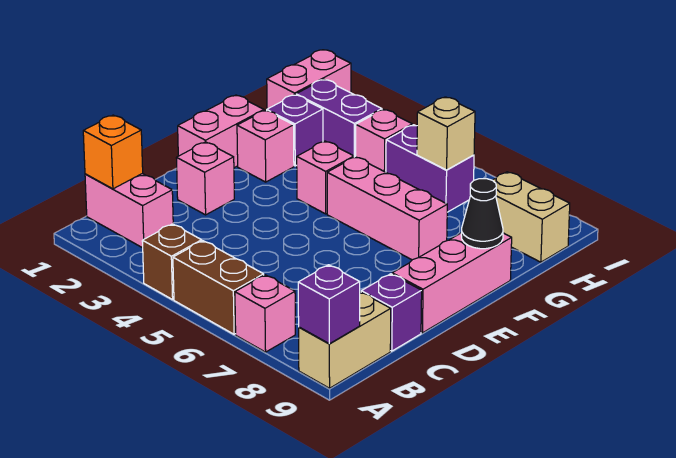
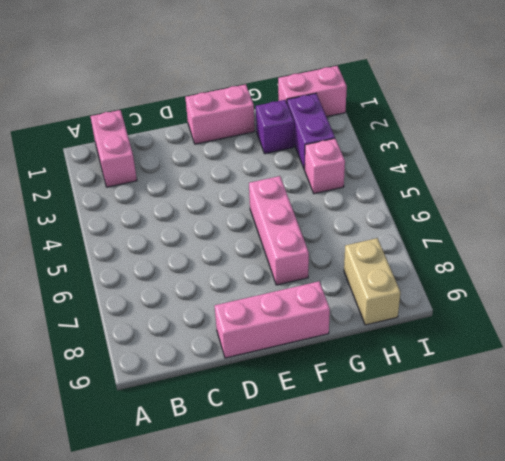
none -> brown 1x1 brick [142,224,202,300]
none -> brown 1x2 brick [173,241,264,334]
none -> pink 1x1 brick [235,275,295,352]

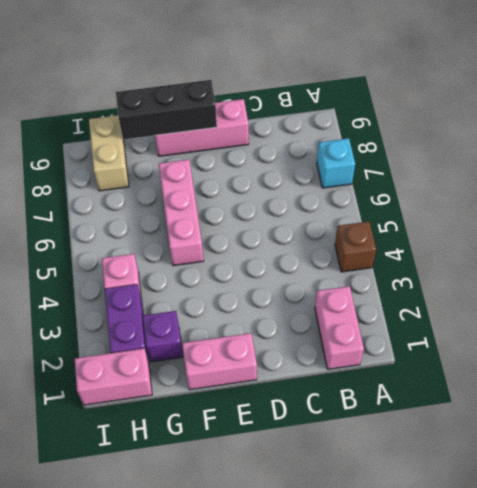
cyan 1x1 brick [317,138,355,188] -> pink 1x1 brick [235,275,295,352]
black 1x3 brick [116,80,217,139] -> black 1x1 cone [461,179,503,249]
none -> brown 1x2 brick [173,241,264,334]
none -> tan 1x2 brick [299,292,391,388]
none -> purple 1x1 brick [361,274,422,351]

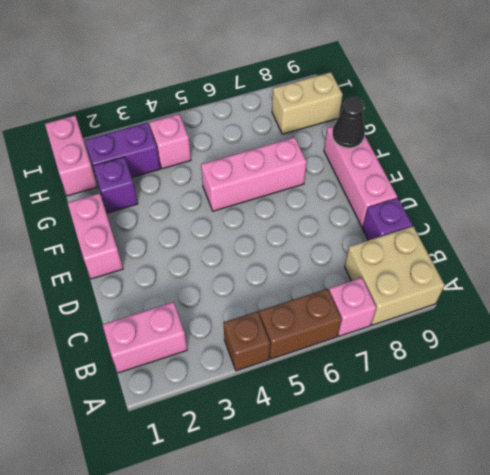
tan 2x2 brick [345,226,445,325] -> tan 1x2 brick [299,292,391,388]
none -> pink 1x1 brick [177,142,234,215]
none -> pink 1x1 brick [237,110,294,182]
none -> pink 1x1 brick [297,141,354,214]

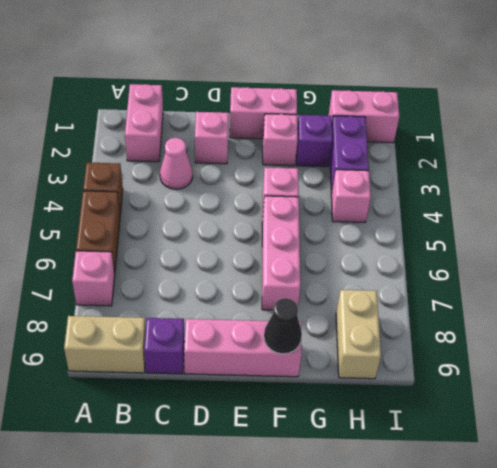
pink 1x1 cone [160,138,193,189] -> none
none -> purple 1x2 brick [386,125,474,212]
none -> purple 1x1 brick [298,265,360,344]
none -> orange 1x1 brick [83,115,143,189]

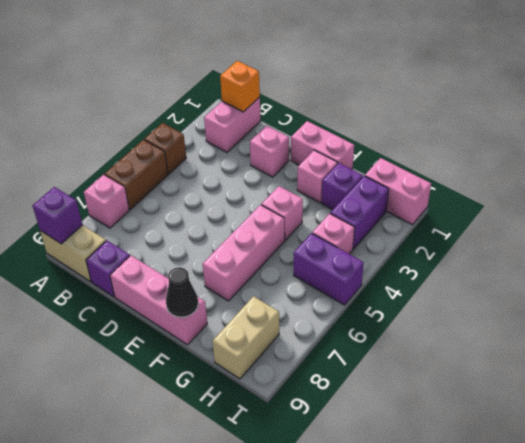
purple 1x2 brick [294,233,364,305] -> purple 1x2 brick turned to [386,125,474,212]
none -> tan 1x1 brick [417,97,475,170]

